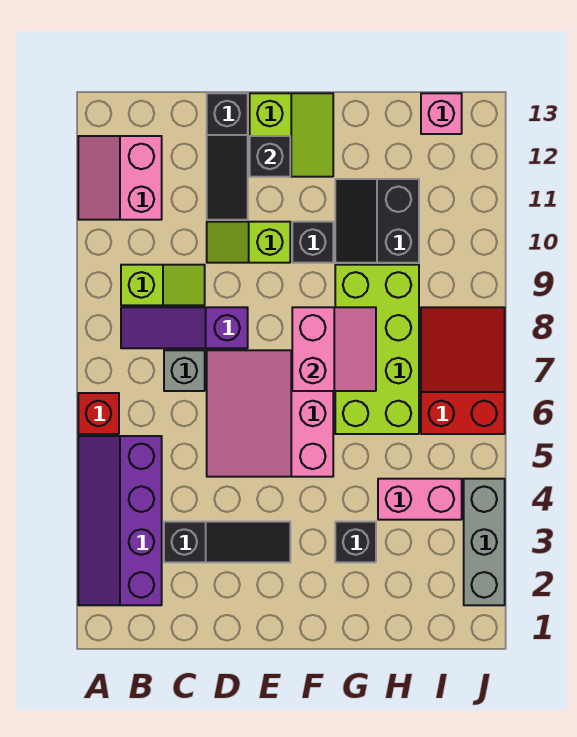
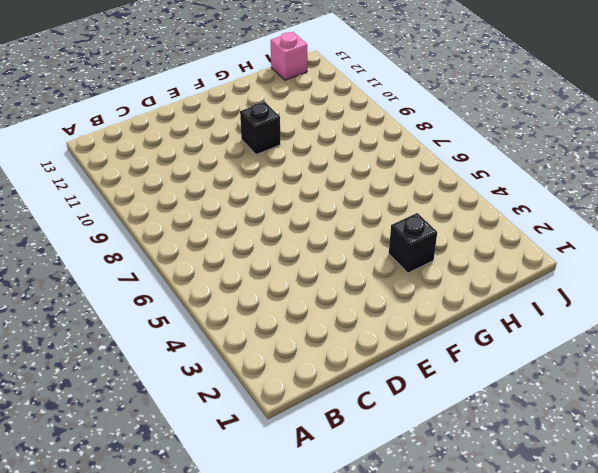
none -> purple 2x4 slope [78,436,162,605]
none -> red 1x1 brick [78,393,119,434]
none -> pink 2x2 slope [78,136,162,220]

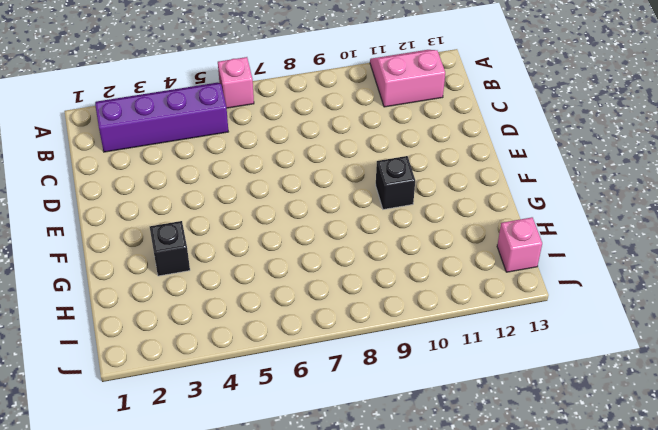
pink 1x1 brick [218,57,254,108] -> red 1x1 brick [78,393,119,434]
none -> purple 1x3 slope [121,307,248,348]
none -> lime 1x2 slope [121,265,205,305]
none -> black 1x3 slope [164,522,290,562]

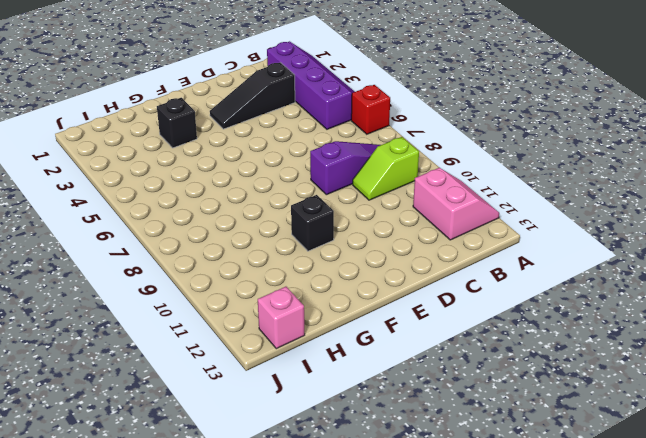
none -> grey 1x1 brick [164,350,205,391]
none -> pink 3x3 slope [207,350,333,477]
none -> lime 1x2 slope [207,222,290,263]

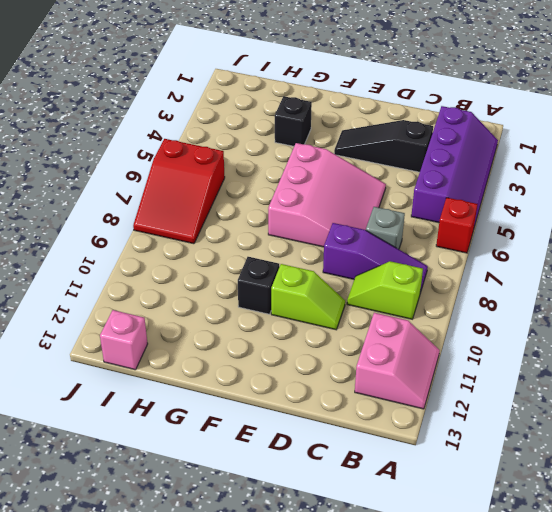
none -> black 1x3 slope [207,93,248,220]
none -> lime 2x2 slope [250,93,333,177]
none -> lime 2x4 brick [335,265,419,434]

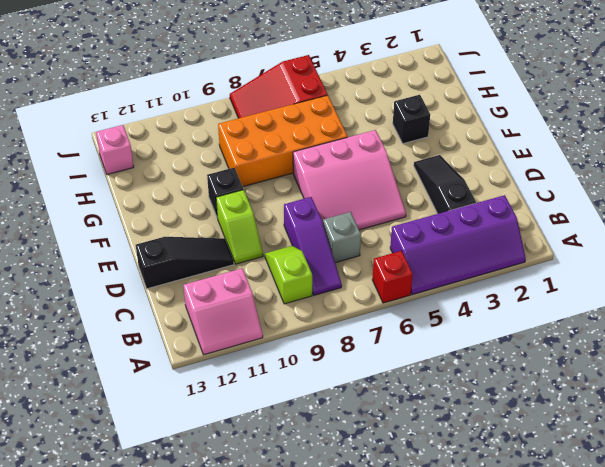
orange 2x4 brick [218,95,347,187] -> lime 2x4 brick [335,265,419,434]
none -> lime 2x2 slope [250,93,333,177]
none -> black 2x2 slope [335,179,419,263]
none -> pink 1x2 brick [378,479,462,520]

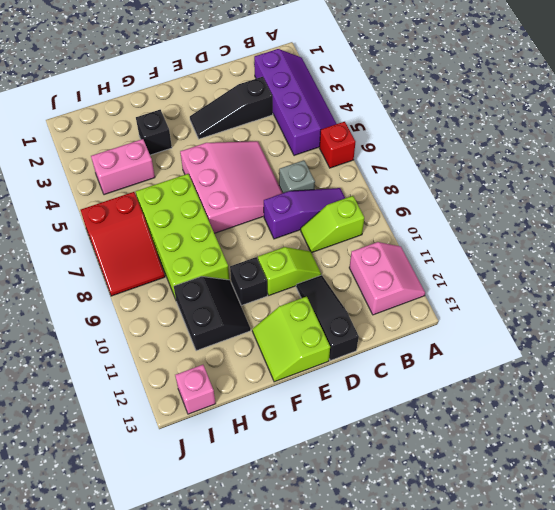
none -> grey 1x3 brick [464,479,505,605]
none -> black 1x1 brick [250,136,290,177]
none -> pink 2x2 slope [292,307,376,391]

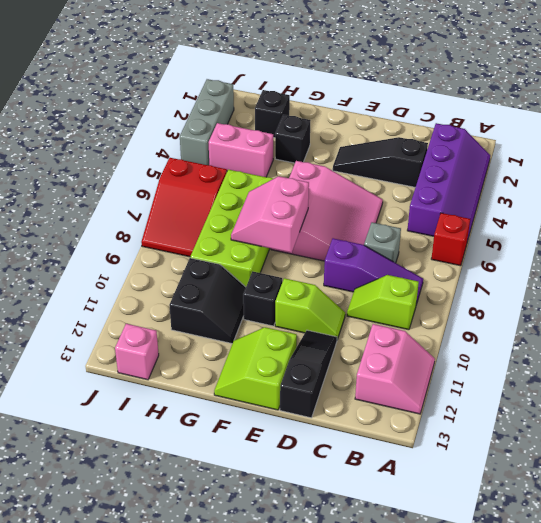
black 1x1 brick [255,90,290,138] -> black 1x1 brick moved to [250,136,290,177]

